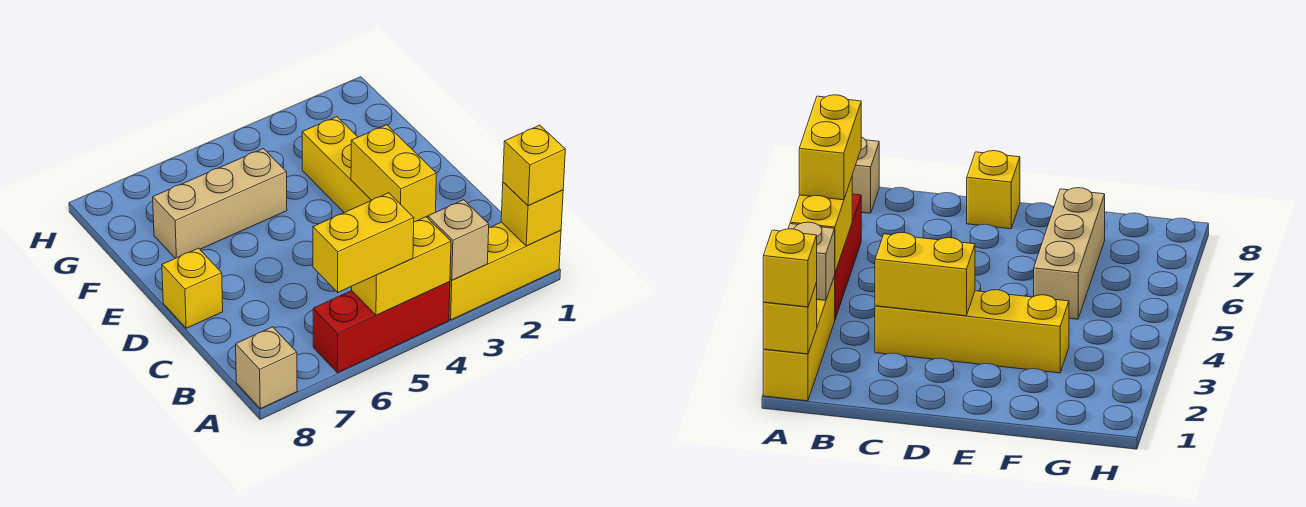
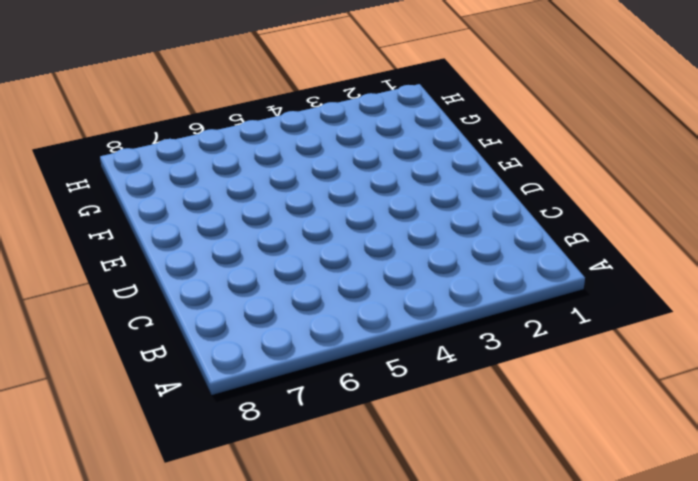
none -> yellow 1x3 brick [449,222,561,320]
none -> red 1x3 brick [313,282,450,373]
none -> tan 1x1 brick [236,327,297,409]

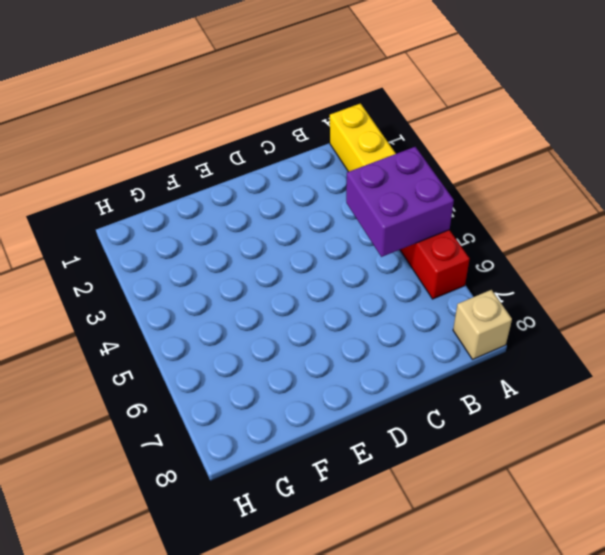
purple 2x2 brick [346,147,454,257] -> yellow 1x2 brick [352,217,451,315]
none -> yellow 1x4 brick [302,117,428,218]
none -> yellow 1x1 brick [162,248,223,328]
none -> tan 1x3 brick [153,149,287,258]

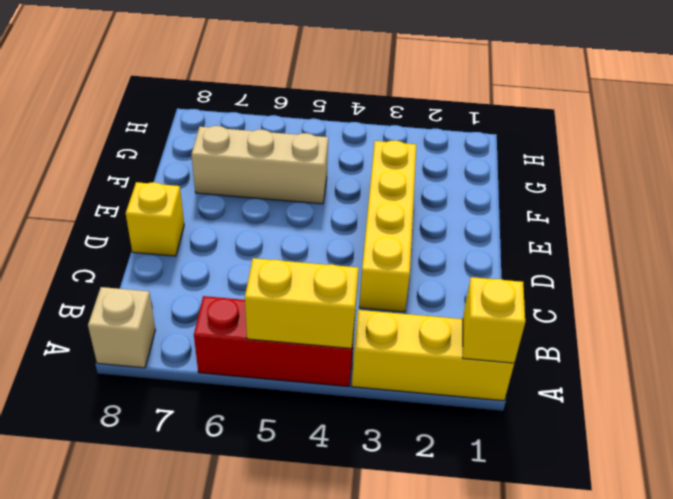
none -> tan 1x1 brick [428,200,489,280]
none -> yellow 1x2 brick [351,125,436,222]
none -> yellow 1x1 brick [503,125,565,206]

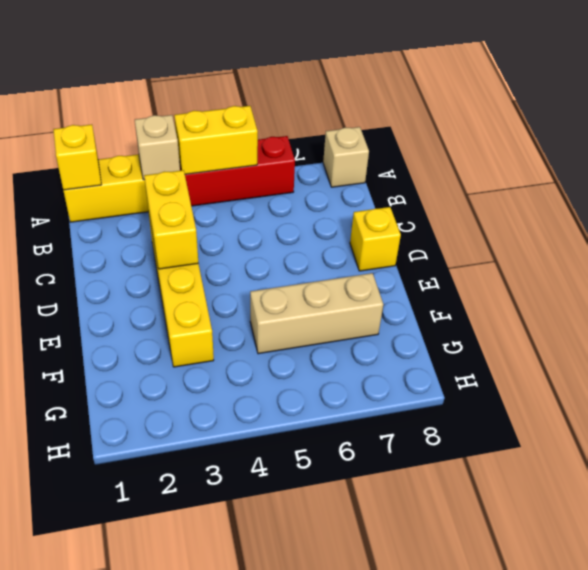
none -> yellow 1x1 brick [503,125,565,206]
none -> yellow 1x2 brick [313,193,414,292]

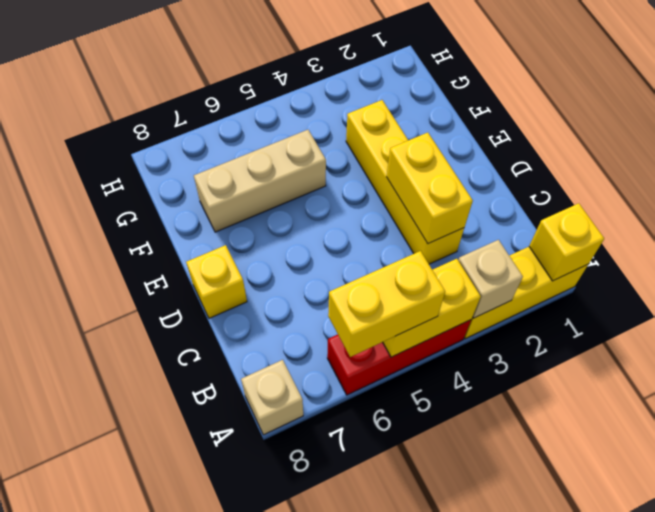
none -> yellow 1x1 brick [503,125,565,206]

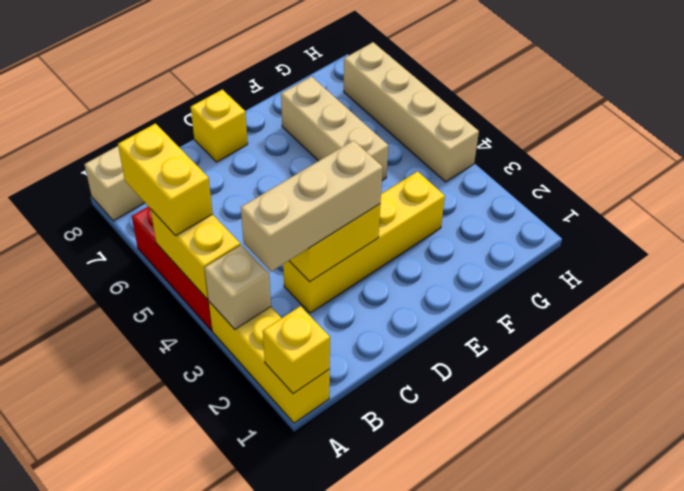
tan 1x3 brick [241,140,383,272] -> none
tan 1x4 brick [344,42,479,182] -> none
none -> yellow 1x1 brick [503,125,565,206]

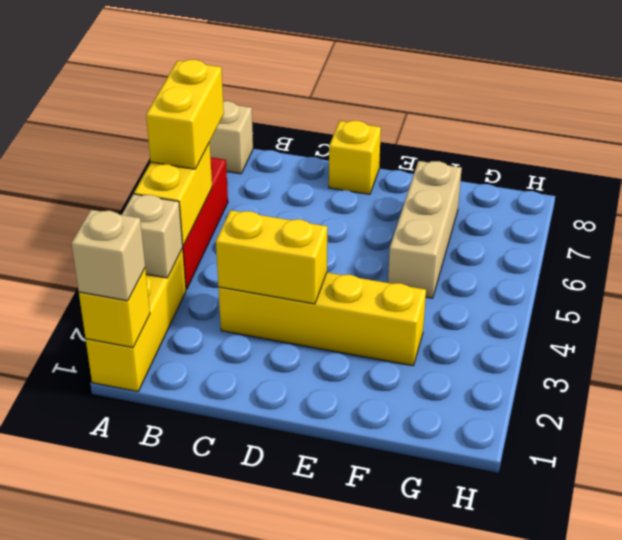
tan 1x1 brick [72,210,145,301] -> yellow 1x1 brick [503,125,565,206]

